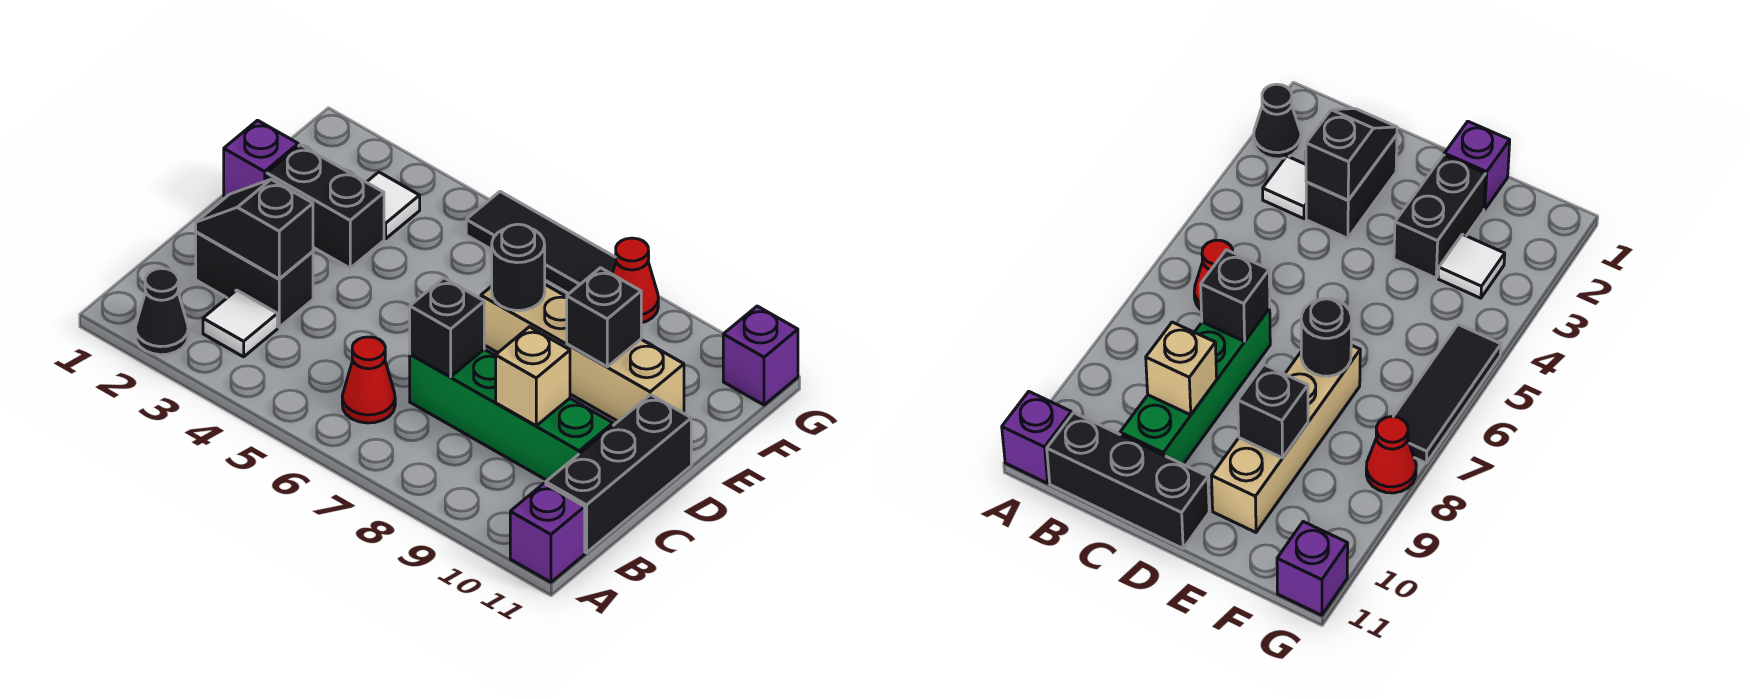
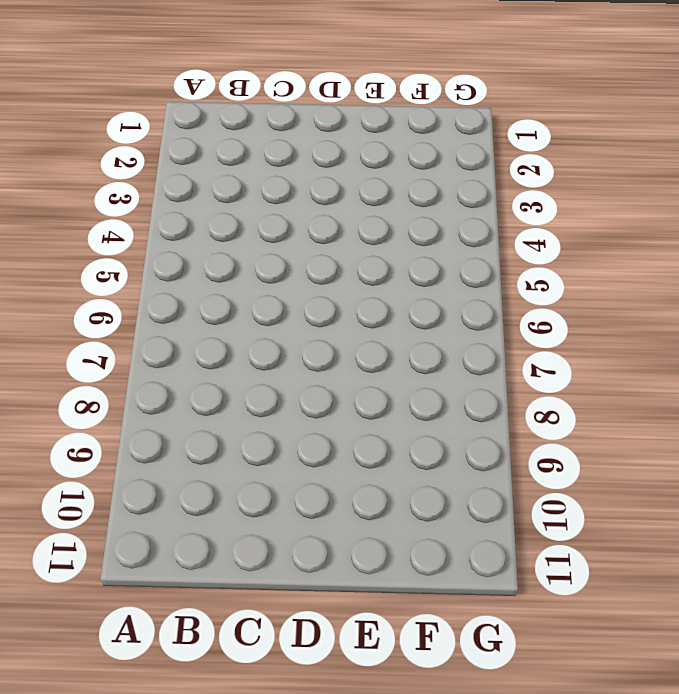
none -> black 1x1 cone [135,269,188,355]
none -> purple 1x1 brick [510,483,585,582]
none -> white 1x1 tile [203,290,277,357]

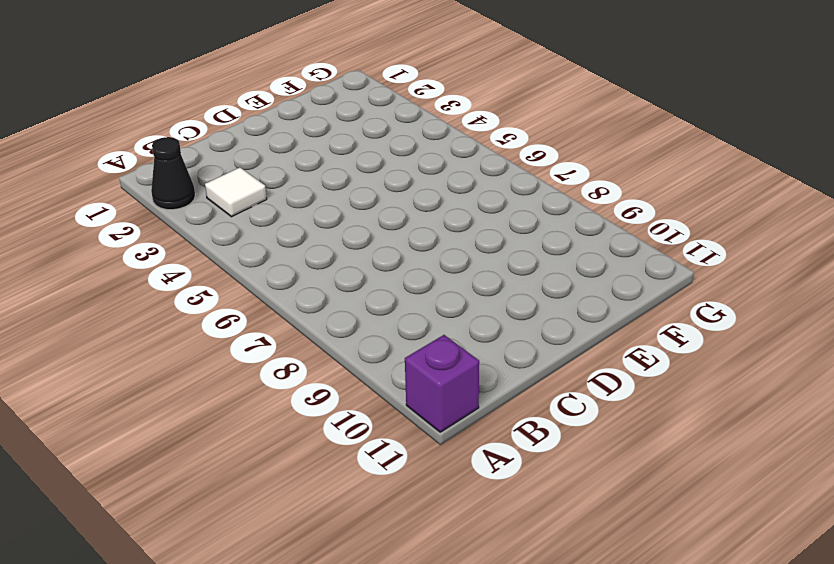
none -> red 1x1 cone [342,337,395,423]
none -> black 1x3 brick [546,395,691,553]
none -> black 1x2 brick [196,232,313,327]

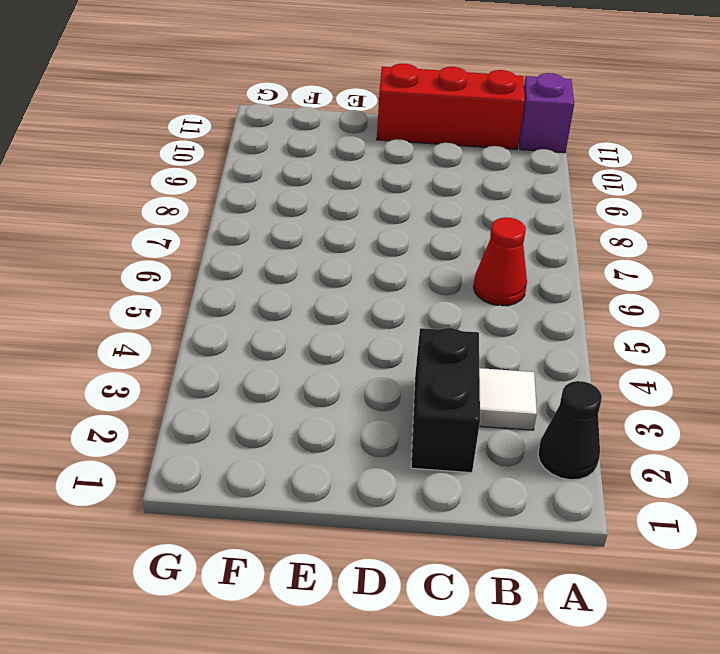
red 1x3 brick [377,64,525,149] -> black 1x3 brick [546,395,691,553]
none -> green 1x4 brick [410,349,613,480]
none -> purple 1x1 brick [224,120,298,197]
none -> black 1x2 brick [267,145,384,268]

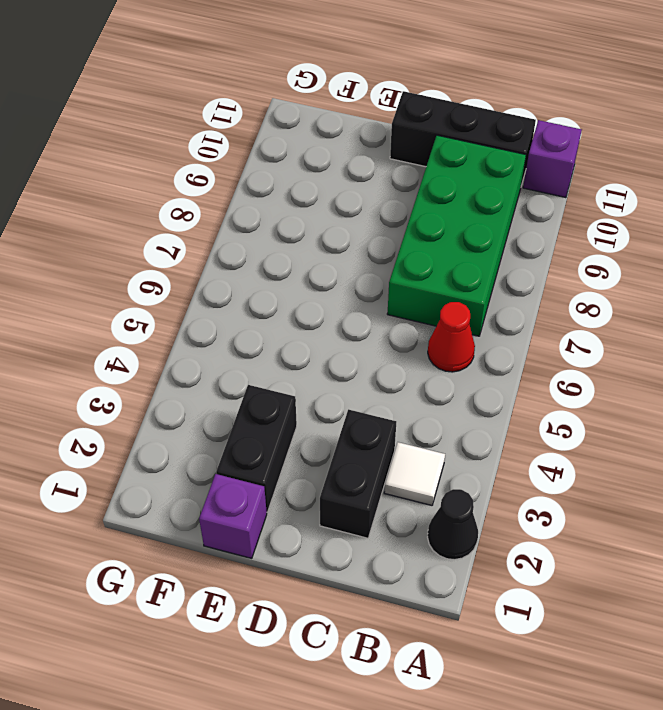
green 2x4 brick [387,135,526,336] -> green 1x4 brick [410,349,613,480]
none -> tan 1x4 brick [481,285,684,421]
none -> white 1x1 tile [367,172,420,239]
none -> black 1x3 tile [466,192,616,294]

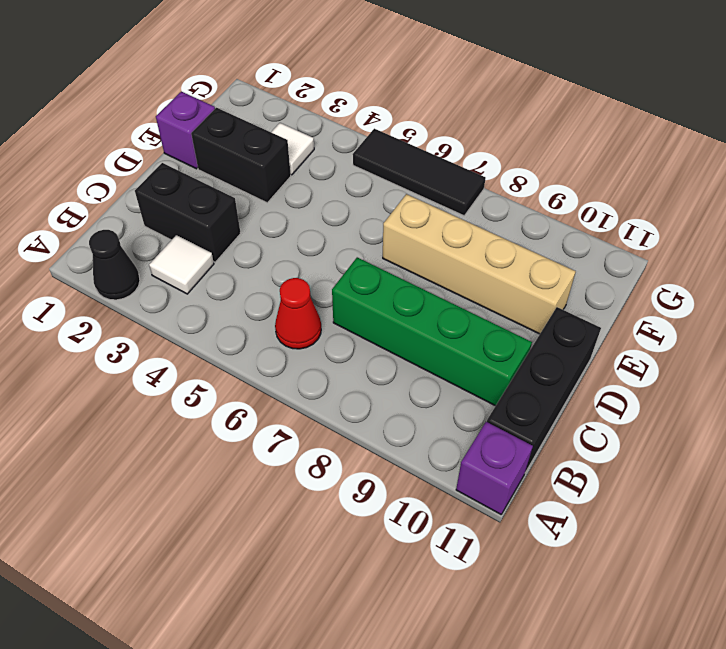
none -> red 1x1 cone [612,238,658,323]
none -> purple 1x1 brick [723,306,798,405]
none -> black 1x2 slope [196,179,313,279]

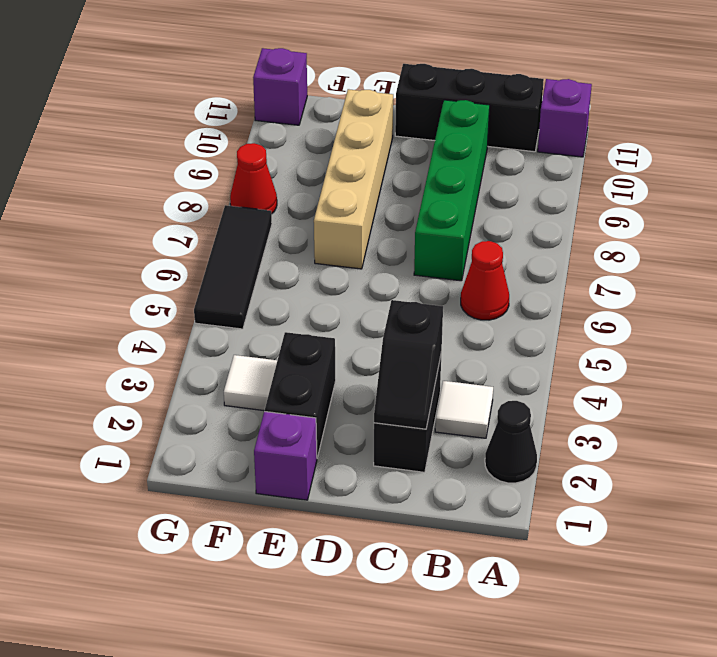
none -> black 1x1 brick [410,278,484,377]
none -> tan 1x1 brick [496,327,570,426]
none -> black 1x1 round brick [492,224,545,310]

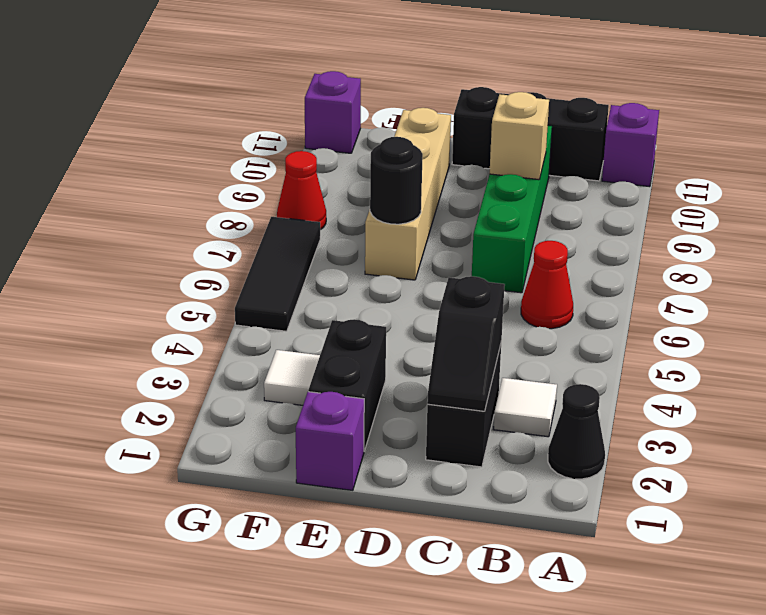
none -> black 1x1 brick [410,278,484,377]
none -> black 1x1 brick [567,268,641,367]

